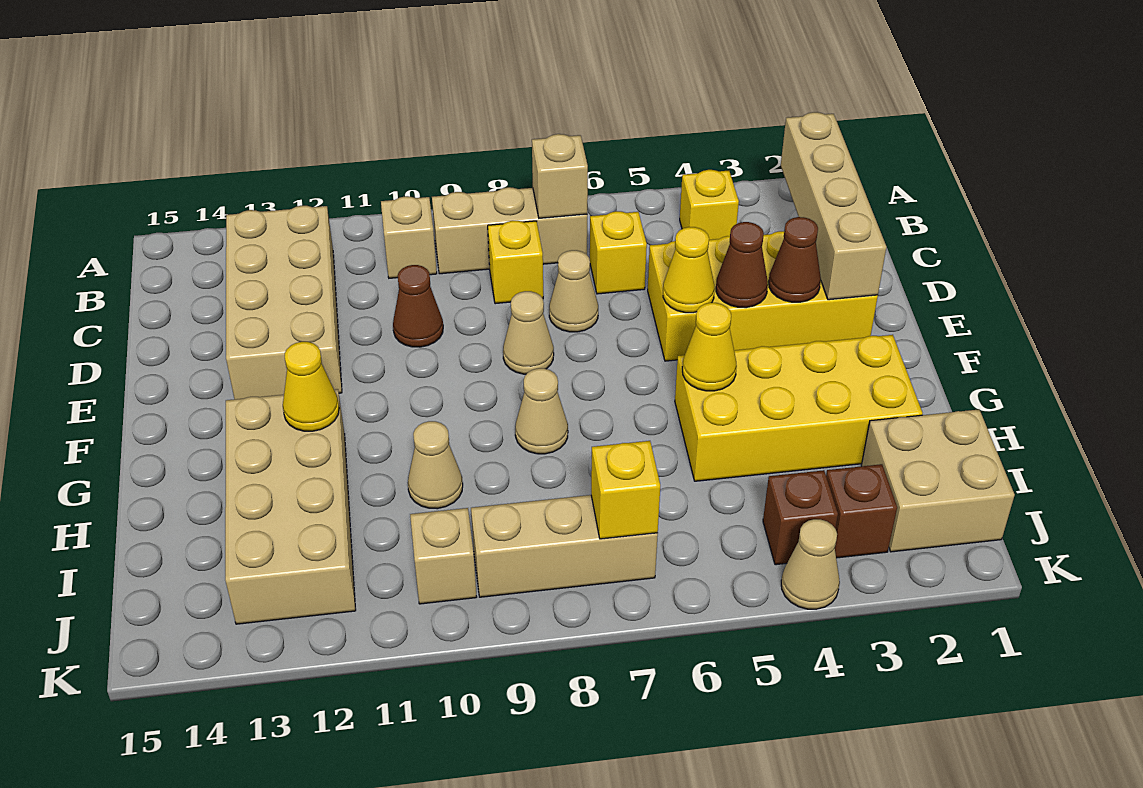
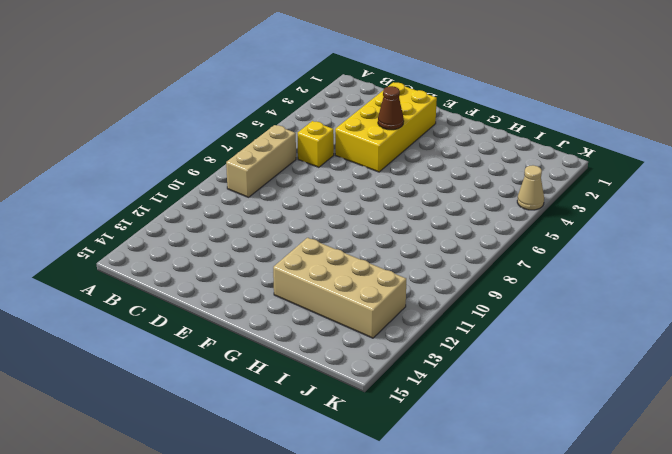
none -> yellow 1x1 brick [680,170,739,240]
none -> tan 1x1 brick [381,196,437,278]
none -> tan 2x4 brick [226,206,342,399]

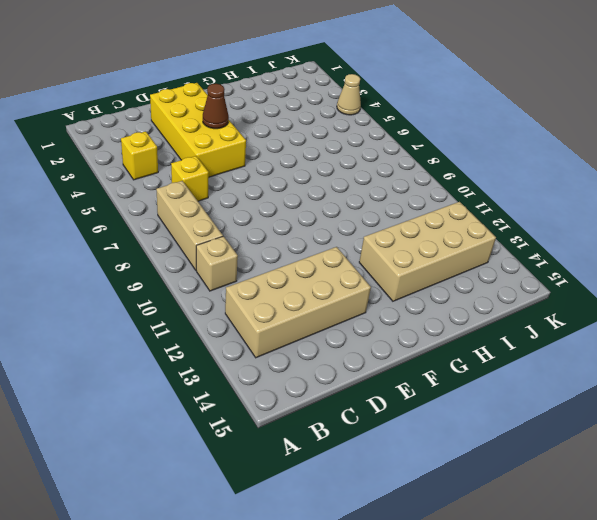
none -> yellow 1x1 brick [488,221,543,304]
none -> tan 1x1 cone [549,250,598,332]
none -> brown 1x1 cone [393,265,443,347]

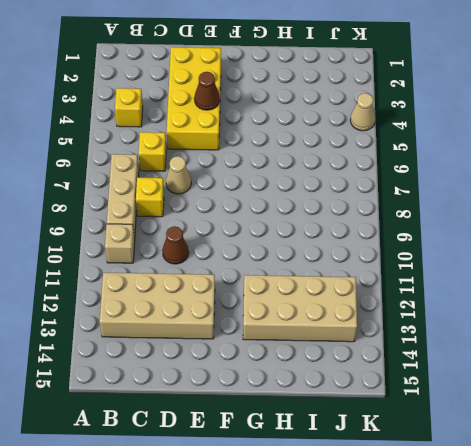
none -> tan 1x1 cone [503,291,554,374]
none -> yellow 2x4 brick [675,335,923,481]
none -> tan 1x1 cone [515,368,568,454]

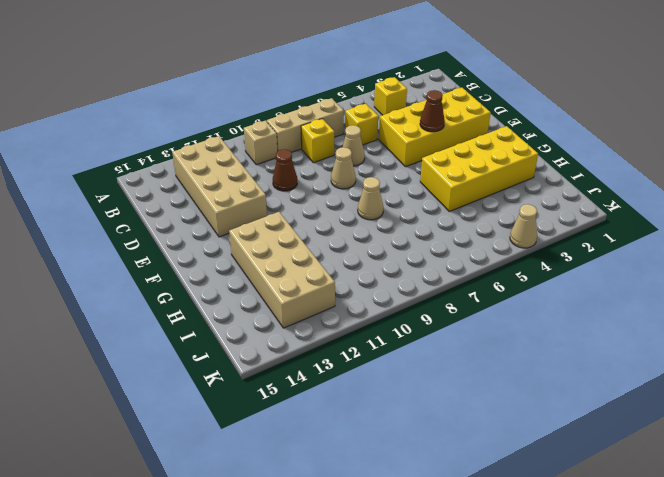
none -> tan 1x1 cone [408,421,463,509]
none -> tan 2x2 brick [861,409,1015,552]
none -> brown 1x1 brick [826,464,897,558]

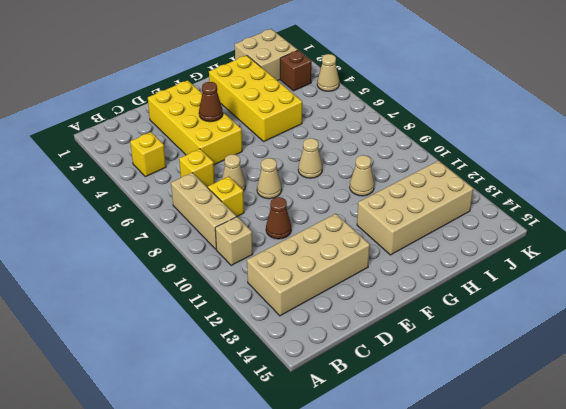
none -> brown 1x1 brick [763,470,838,565]
none -> tan 1x3 brick [471,495,658,597]
none -> tan 1x1 brick [410,508,477,604]

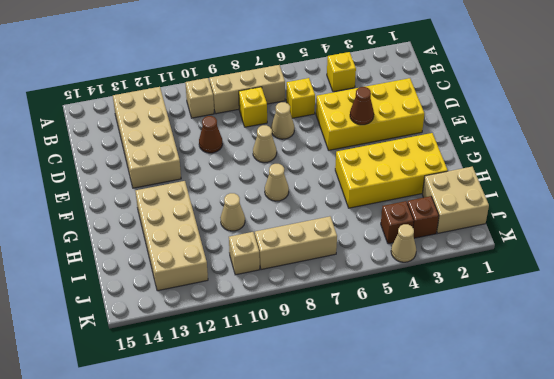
none -> tan 1x4 brick [781,112,886,300]
none -> tan 1x1 brick [532,134,588,218]
none -> brown 1x1 cone [769,217,821,302]

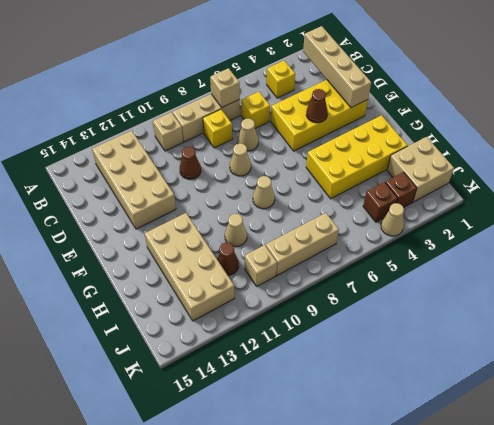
brown 1x1 cone [217,242,239,275] -> brown 1x1 cone moved to [769,217,821,302]
none -> yellow 1x1 cone [663,227,715,313]
none -> yellow 1x1 cone [682,303,737,391]
none -> yellow 1x1 cone [283,342,339,431]

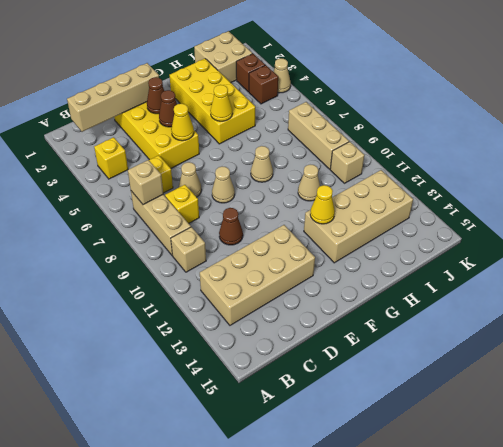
none -> yellow 1x1 brick [591,441,660,539]

